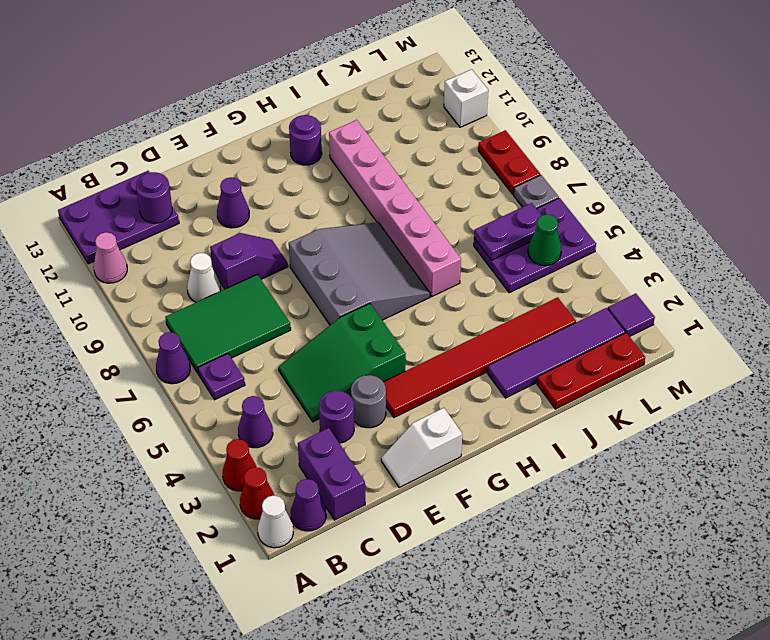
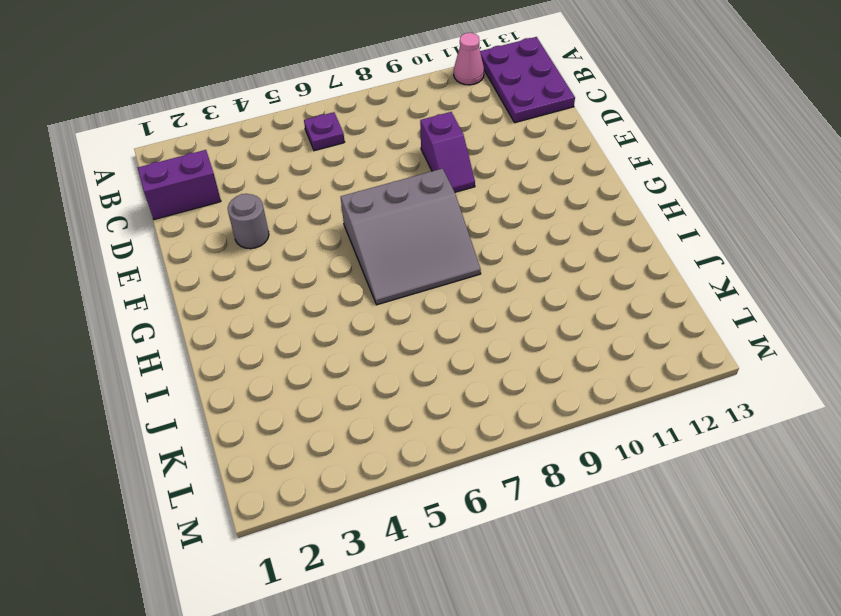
none -> white 1x1 cone [258,496,293,548]
none -> red 1x1 cone [240,467,275,519]
none -> red 1x1 cone [223,439,256,491]
none -> purple 1x1 cone [156,332,190,384]

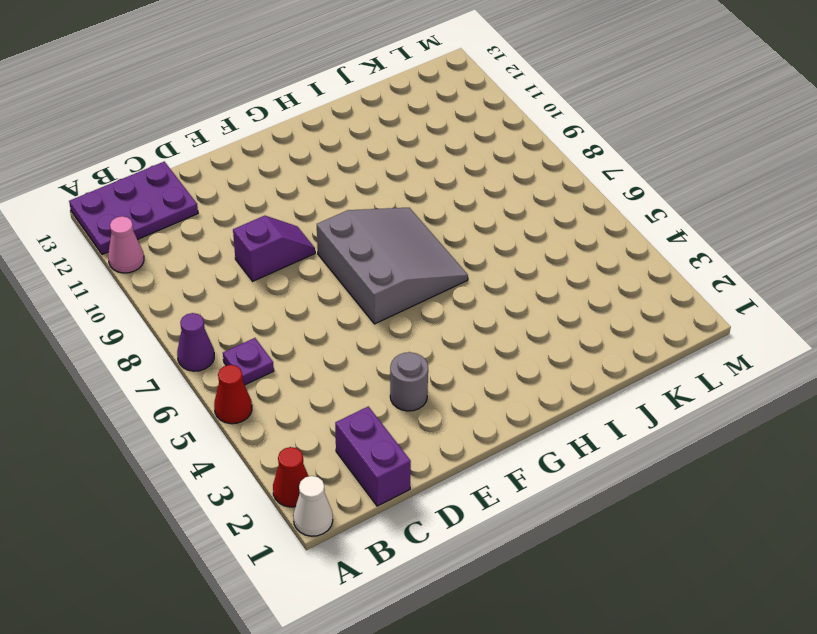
red 1x1 cone [214,365,252,424] -> red 1x1 cone moved to [223,439,256,491]
none -> purple 1x1 cone [291,479,326,531]
none -> purple 1x1 cone [238,396,273,448]
none -> green 2x3 tile [165,274,291,374]
none -> white 1x1 cone [187,253,221,302]

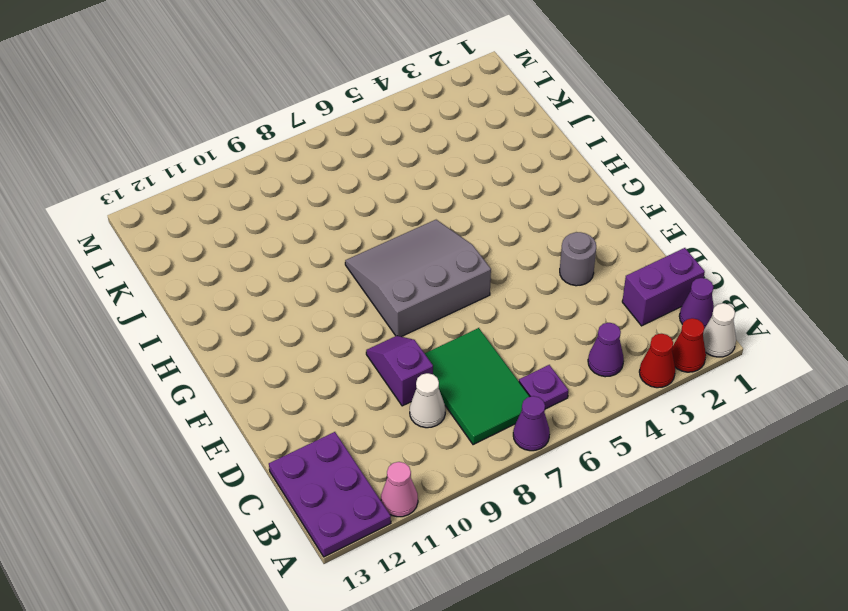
none -> purple 1x1 round brick [319,391,354,443]
none -> green 2x3 slope [279,303,406,422]
none -> white 1x2 slope [381,408,462,487]
none -> purple 1x1 cone [217,177,249,228]

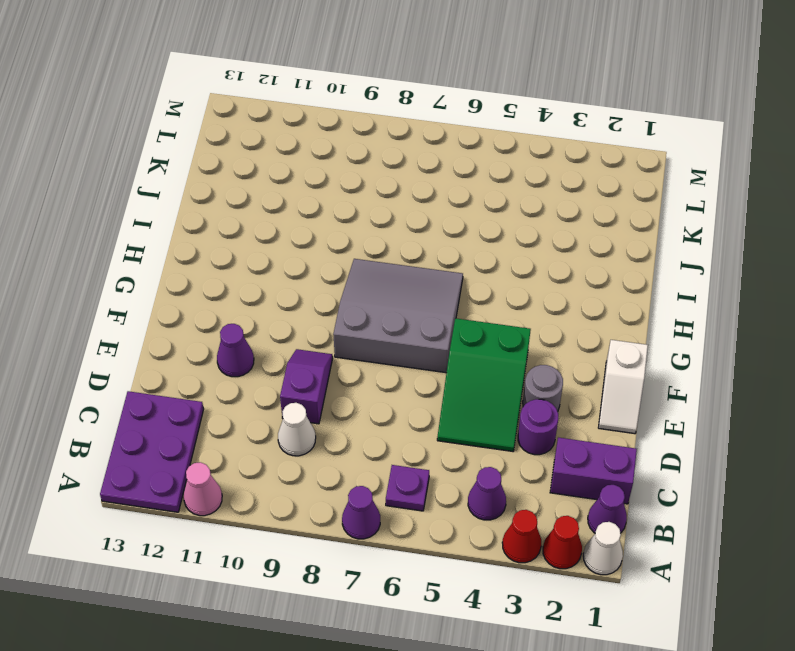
none -> green 2x3 tile [165,274,291,374]
none -> red 1x6 tile [384,297,576,417]
none -> purple 1x1 round brick [289,115,322,165]
none -> purple 1x4 tile [487,308,625,398]

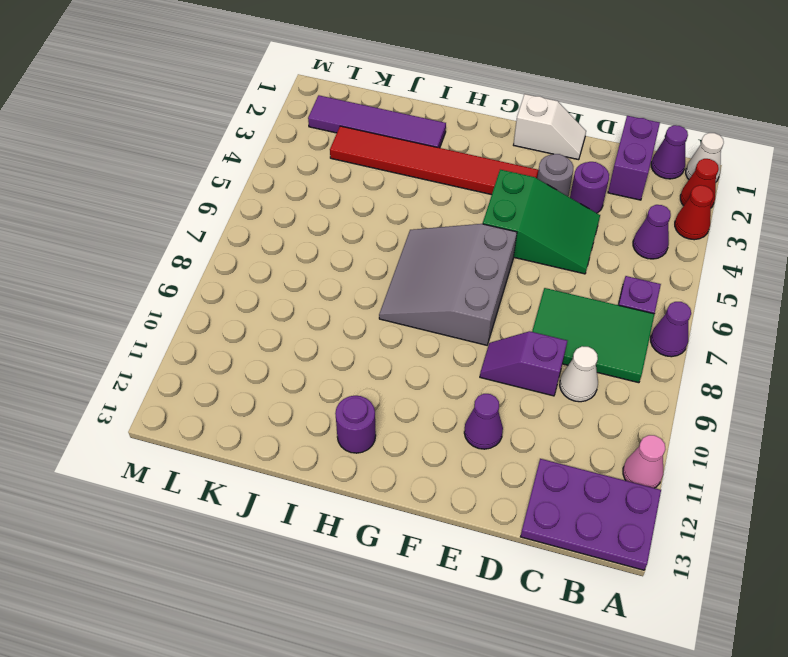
none -> pink 1x6 brick [329,120,461,297]
none -> red 1x3 plate [537,333,645,409]
none -> purple 2x3 plate [474,198,596,293]
none -> purple 1x1 tile [608,293,655,337]

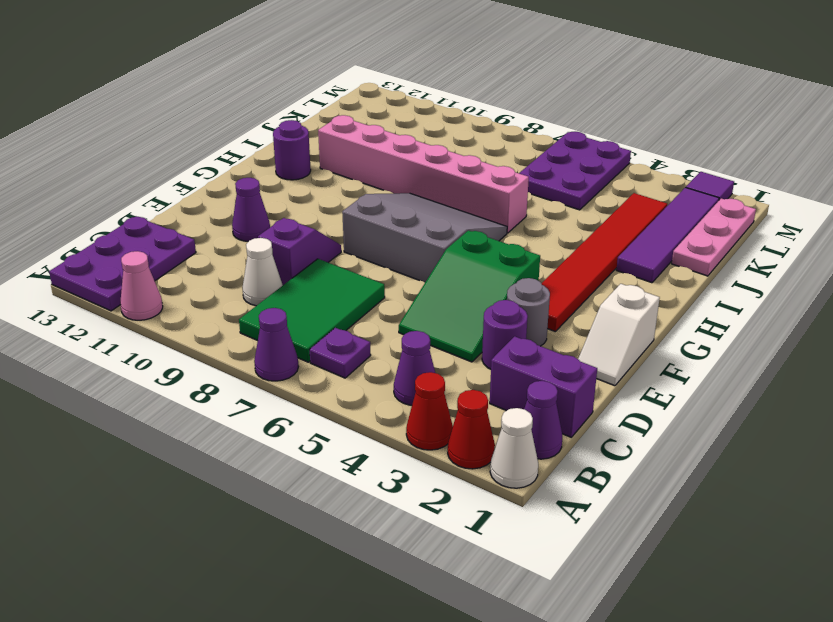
pink 1x3 plate [672,198,756,276] -> red 1x3 plate [537,333,645,409]
none -> grey 1x1 plate [514,175,559,209]
none -> red 1x2 plate [478,130,540,194]
none -> white 1x1 brick [444,69,488,127]
none -> purple 1x1 round brick [136,172,172,223]

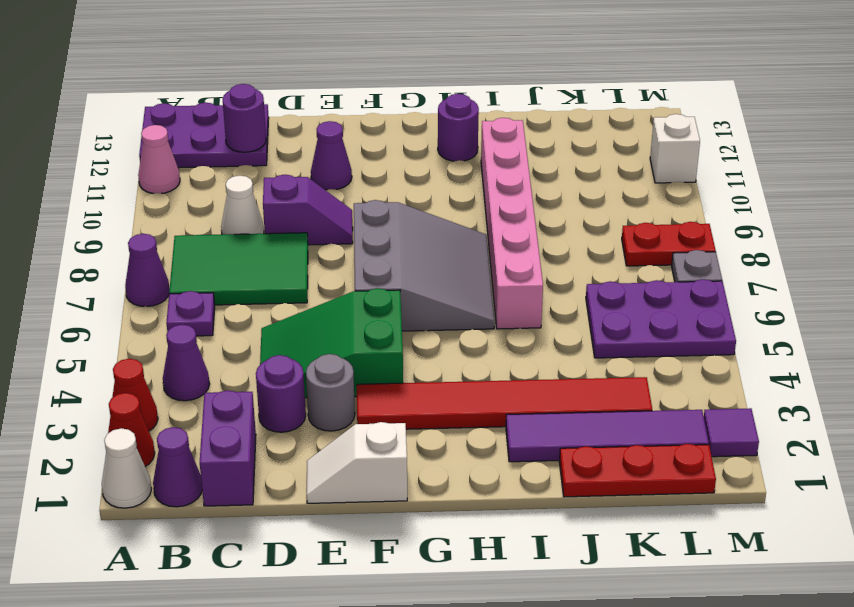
red 1x2 plate [622,222,716,266] -> red 1x2 plate turned to [478,130,540,194]
none -> purple 1x2 plate [474,203,542,260]
none -> green 1x1 cone [528,214,561,266]

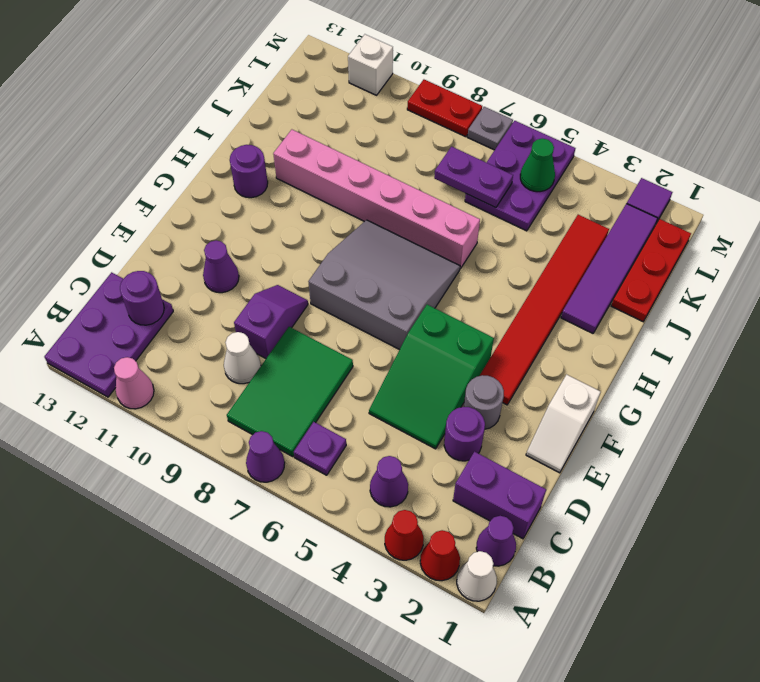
purple 1x2 plate [434,147,513,208] -> purple 1x2 plate turned to [474,203,542,260]

